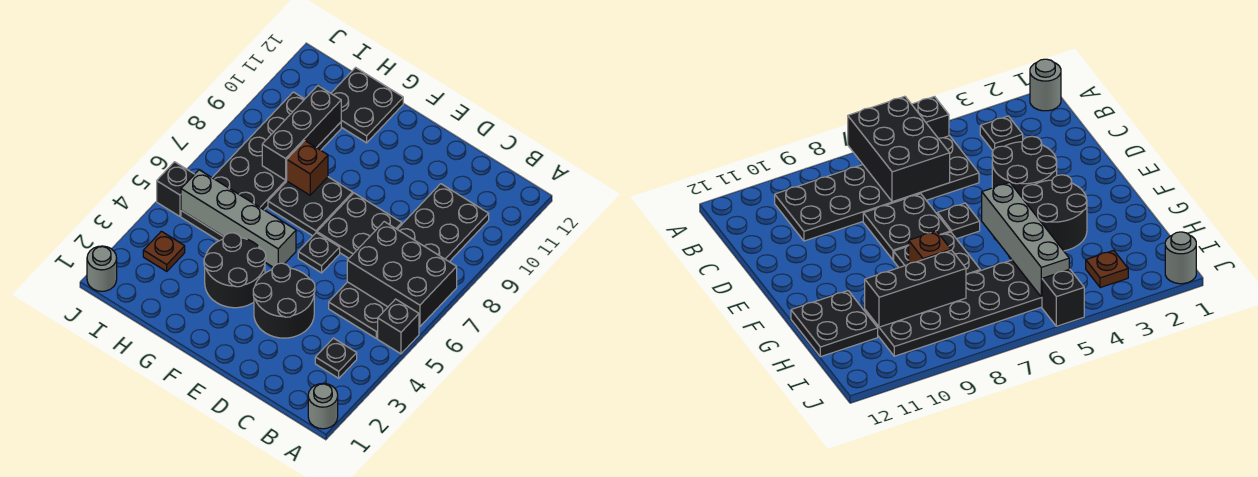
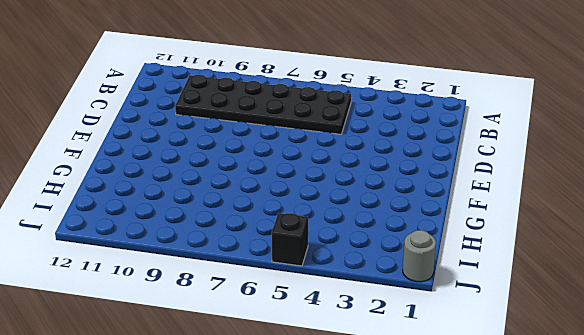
none -> grey 1x1 round brick [308,383,338,429]
none -> black 1x1 brick [378,299,419,354]
none -> black 1x1 plate [315,338,357,378]

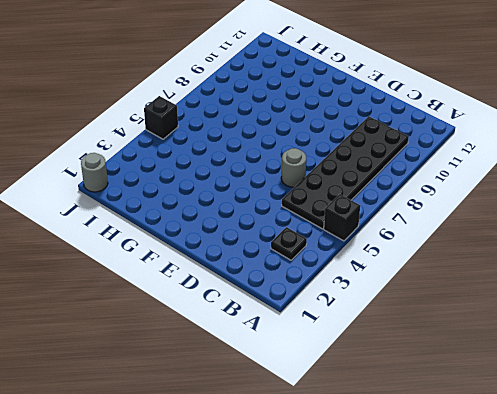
grey 1x1 round brick [281,148,306,187] -> grey 1x1 round brick moved to [308,383,338,429]
none -> black 2x2 round brick [253,263,315,338]
none -> black 2x2 plate [317,193,402,258]
none -> black 1x1 plate [298,233,340,273]

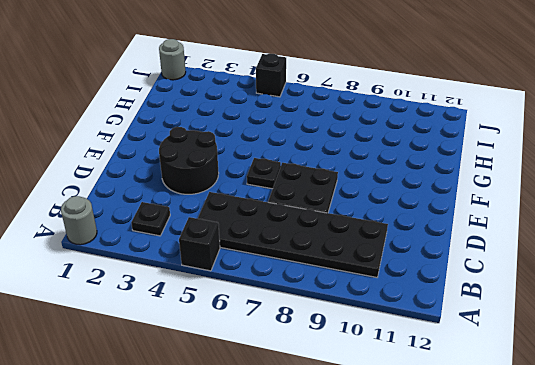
none -> black 2x2 round brick [204,233,266,308]
none -> black 2x2 plate [268,177,353,236]
none -> black 2x2 plate [331,68,403,143]

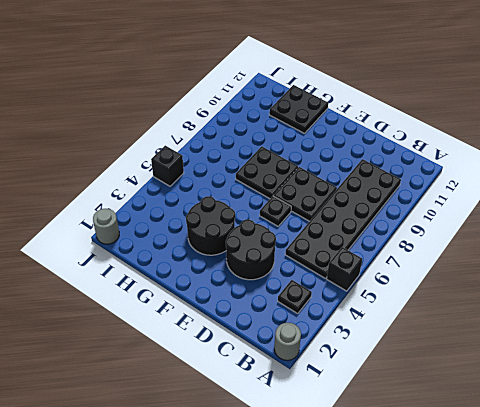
none -> black 2x6 plate [181,92,341,241]
none -> brown 1x1 plate [143,231,185,271]
none -> black 2x3 brick [347,222,457,327]

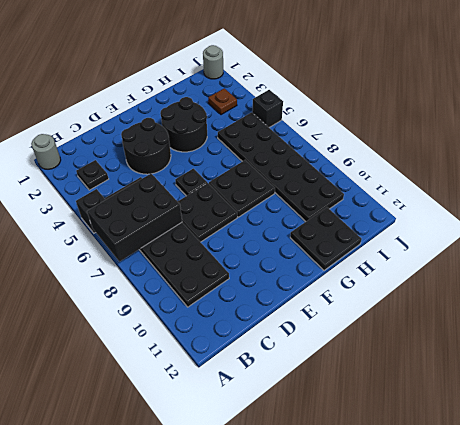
none -> grey 1x4 brick [181,170,296,267]
none -> brown 1x1 brick [286,141,328,195]
none -> black 1x3 brick [262,86,341,180]

